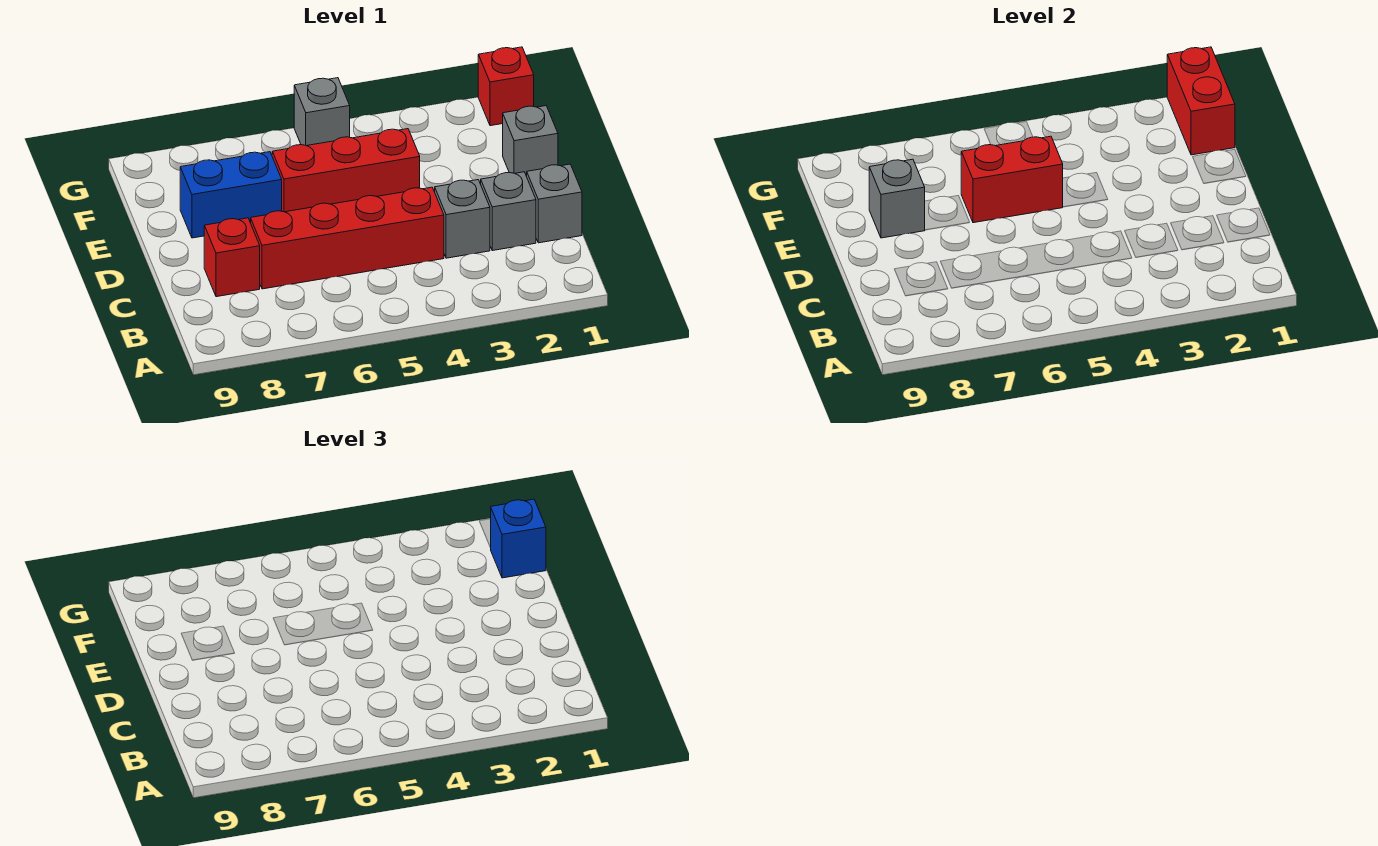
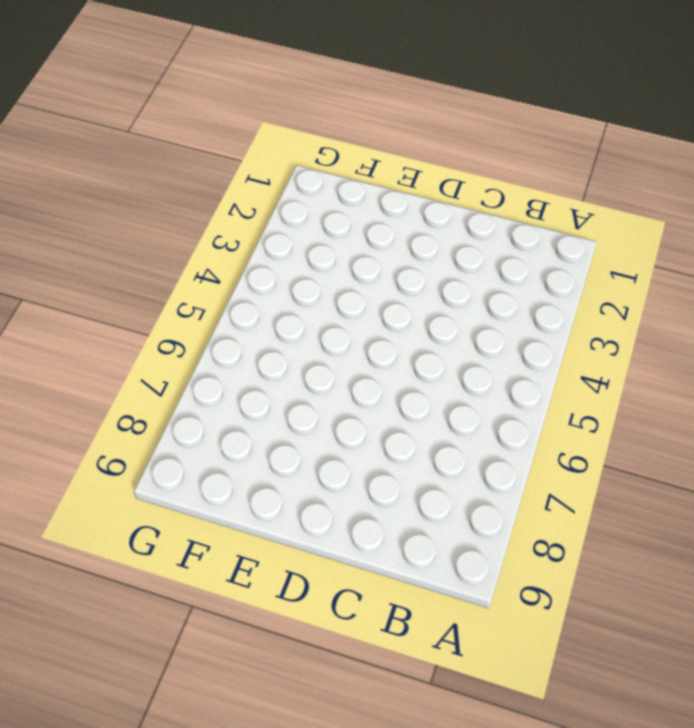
none -> grey 1x1 brick [527,164,582,243]
none -> grey 1x1 brick [481,172,536,251]
none -> grey 1x1 brick [435,180,490,258]

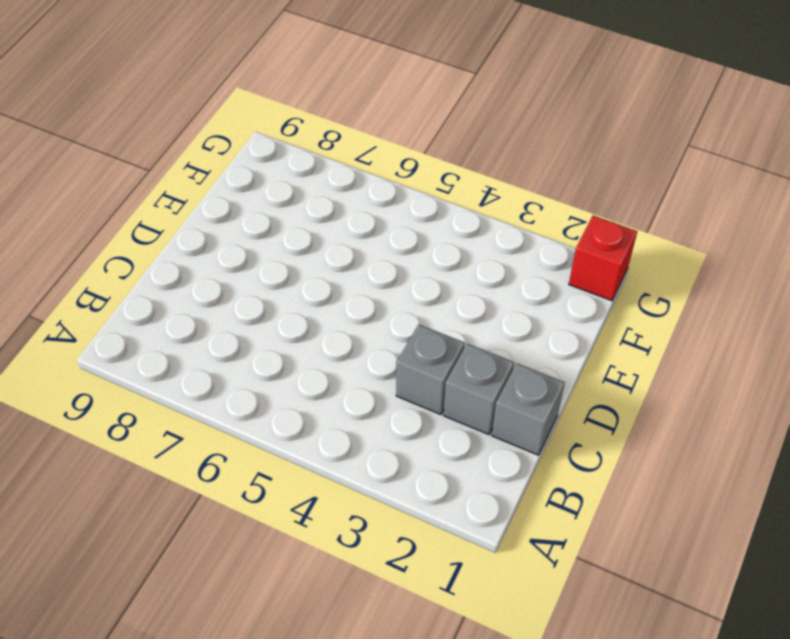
none -> red 1x4 brick [251,187,444,289]
none -> red 1x1 brick [204,218,260,297]
none -> grey 1x1 brick [503,106,558,176]

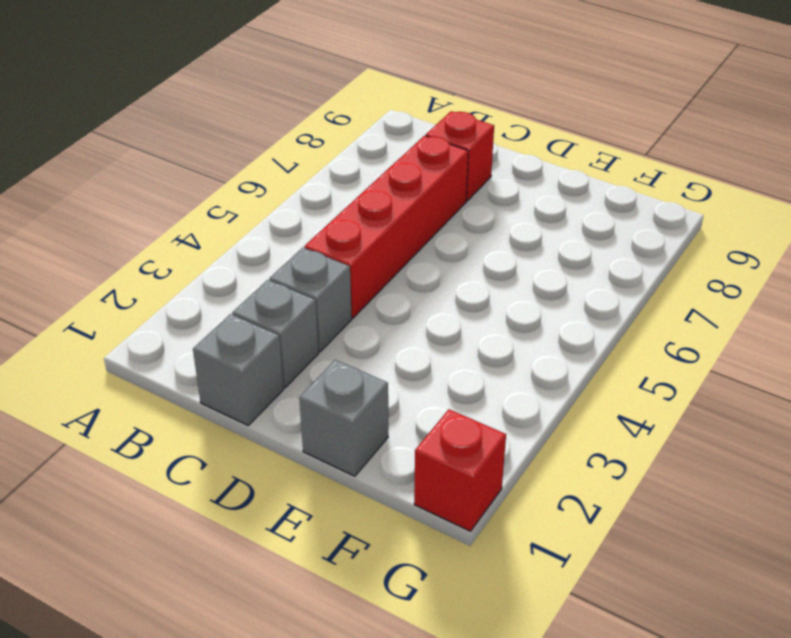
none -> red 1x3 brick [272,129,420,212]
none -> blue 1x2 brick [180,152,282,238]
none -> grey 1x1 brick [294,78,350,146]

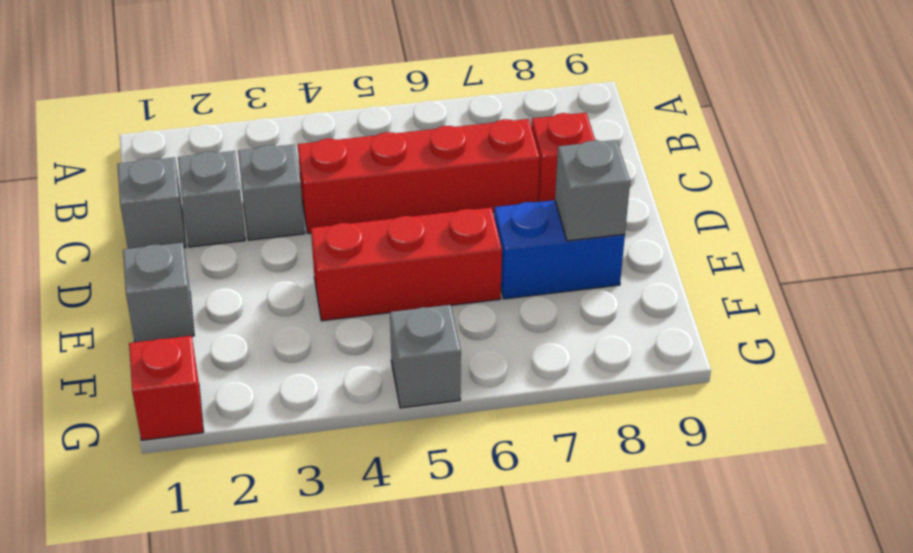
none -> red 1x2 brick [961,136,1063,223]
none -> red 1x2 brick [1167,47,1235,155]
none -> blue 1x1 brick [490,499,546,578]

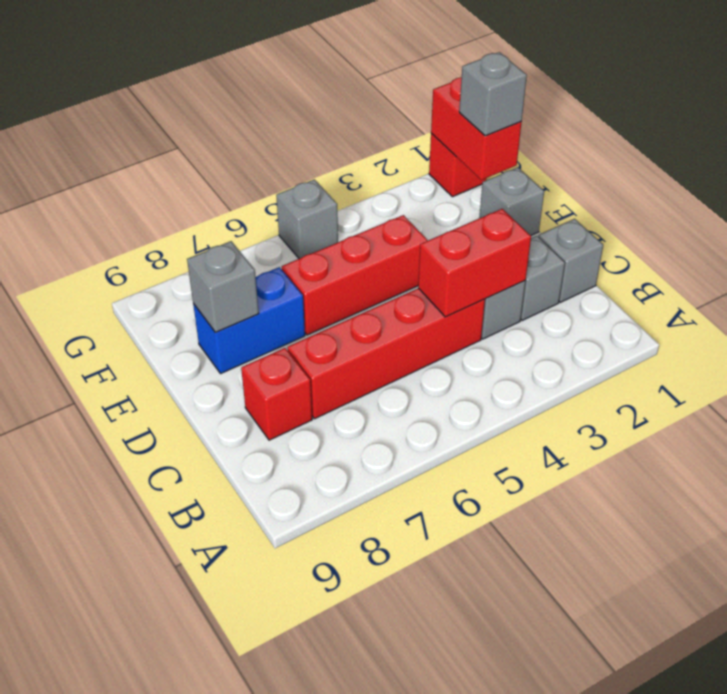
red 1x2 brick [418,209,531,317] -> red 1x2 brick moved to [961,136,1063,223]
grey 1x1 brick [459,52,527,136] -> blue 1x1 brick [490,499,546,578]

